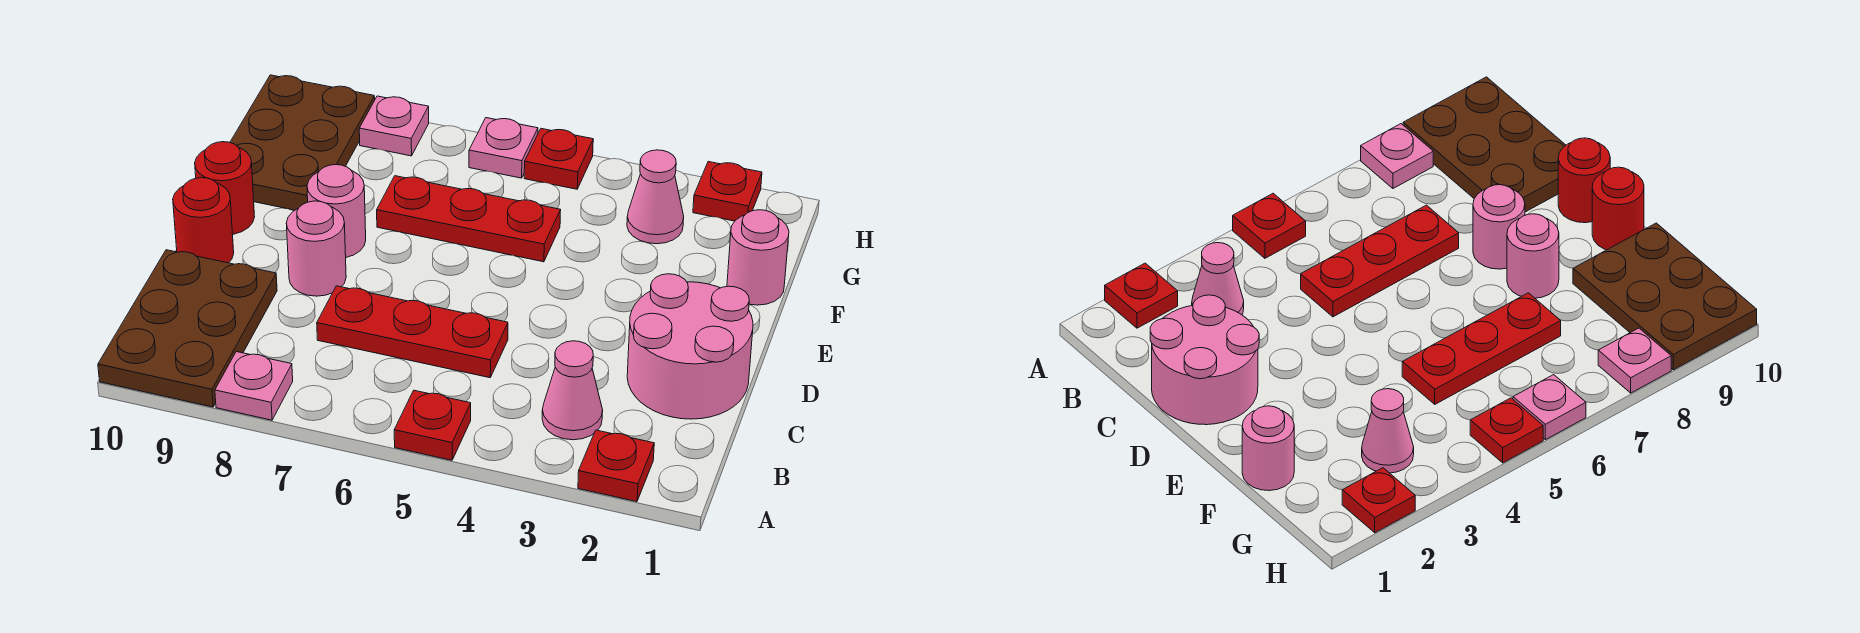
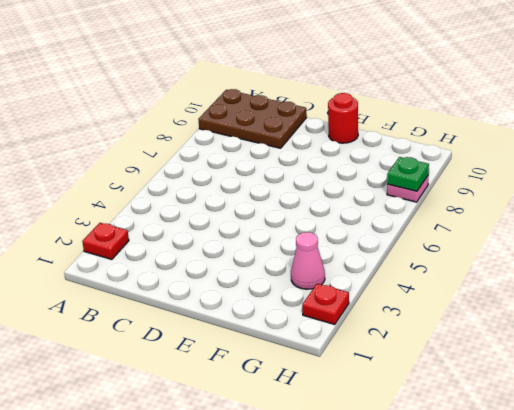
green 1x1 plate [387,157,429,191] -> none
none -> red 1x1 plate [394,390,471,460]
none -> pink 1x1 plate [215,352,293,420]
none -> pink 1x1 cone [542,341,603,440]

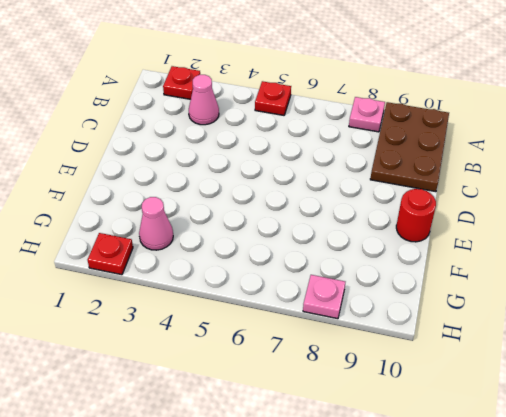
none -> pink 2x2 round brick [627,274,753,419]
none -> red 1x3 plate [317,286,508,378]
none -> pink 1x1 round brick [286,201,346,296]

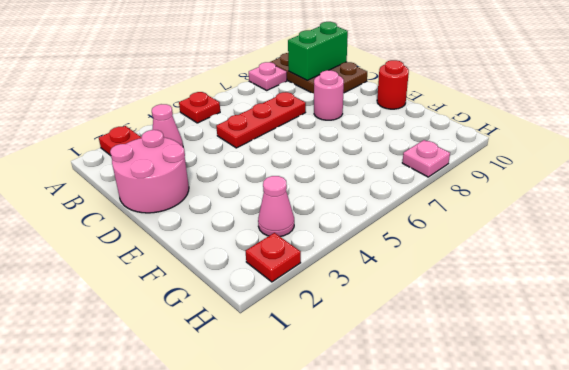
green 1x2 brick [288,22,348,80] -> none
none -> red 1x1 round brick [173,178,234,263]
none -> pink 1x1 round brick [307,165,366,257]
none -> pink 1x1 round brick [727,210,789,305]

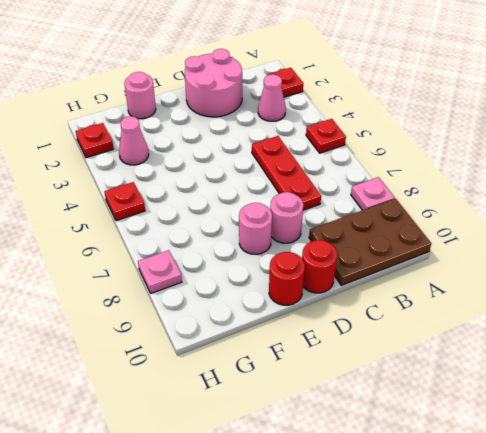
none -> red 1x3 plate [377,176,561,262]
none -> brown 2x3 plate [230,75,375,210]
none -> pink 1x1 plate [469,118,538,178]

